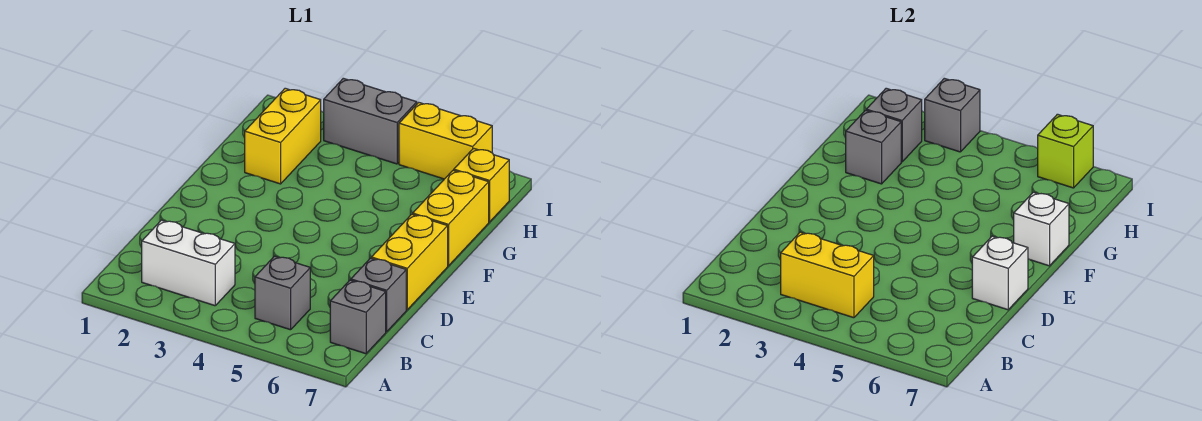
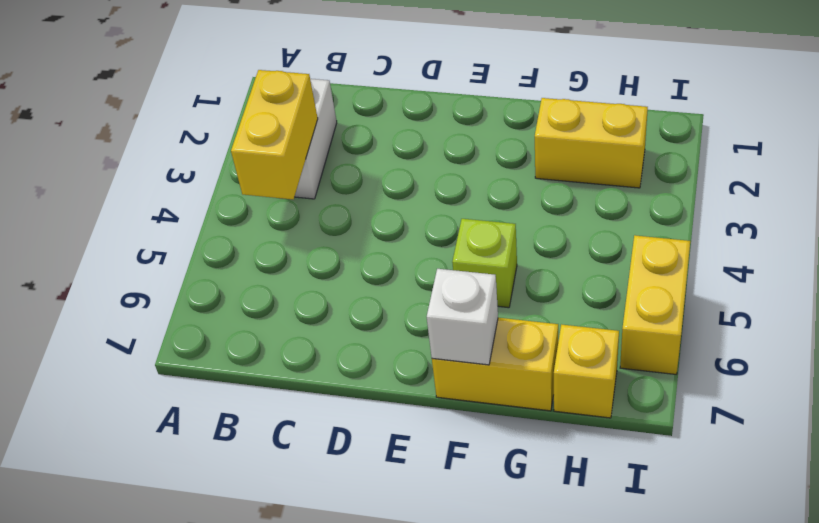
lime 1x1 brick [452,219,517,308] -> lime 1x1 brick moved to [1038,114,1093,188]
none -> grey 1x1 brick [255,256,310,330]
none -> grey 1x1 brick [330,280,386,354]
none -> grey 1x1 brick [351,258,406,332]

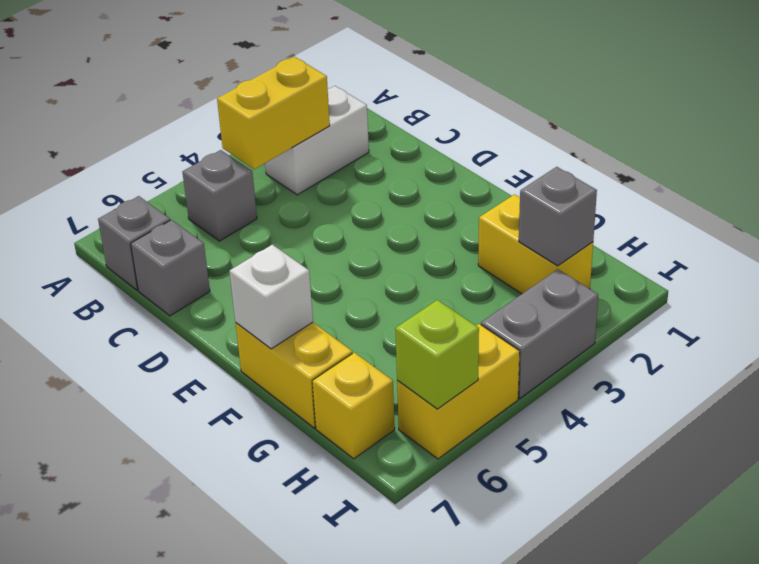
none -> yellow 1x2 brick [371,214,448,310]
none -> white 1x1 brick [972,236,1028,310]
none -> grey 1x1 brick [846,110,901,184]

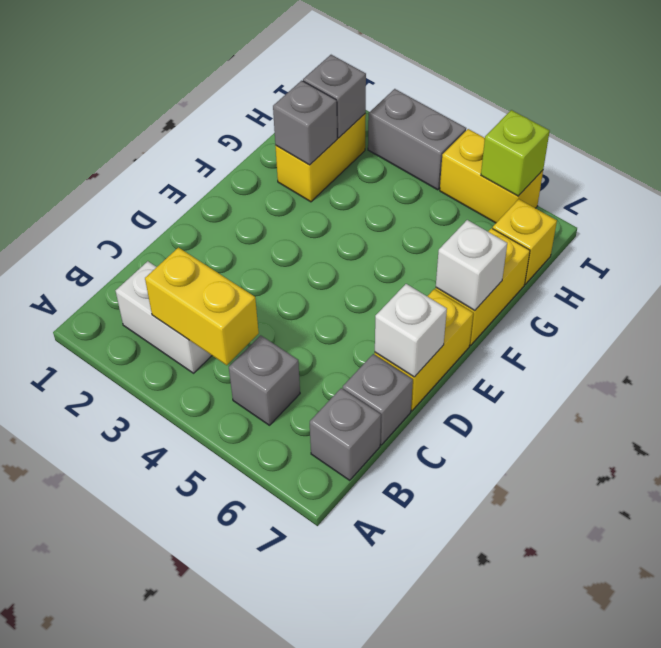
none -> grey 1x1 brick [925,78,980,152]

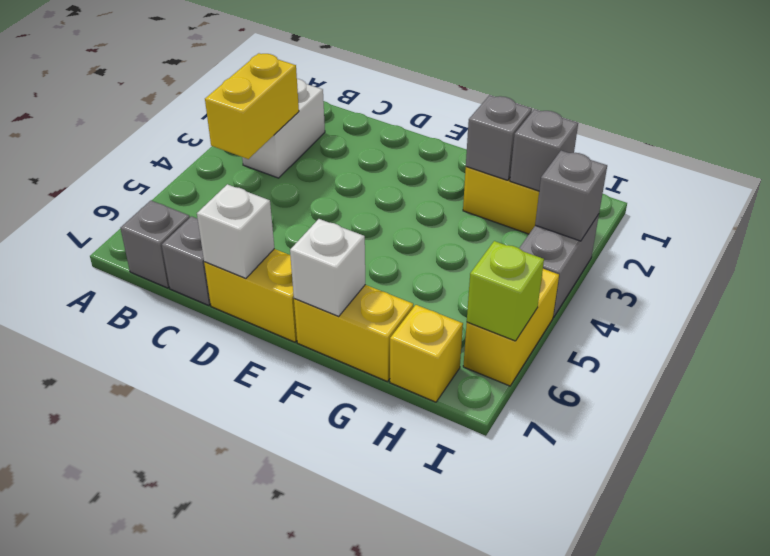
none -> grey 1x1 brick [255,256,310,330]

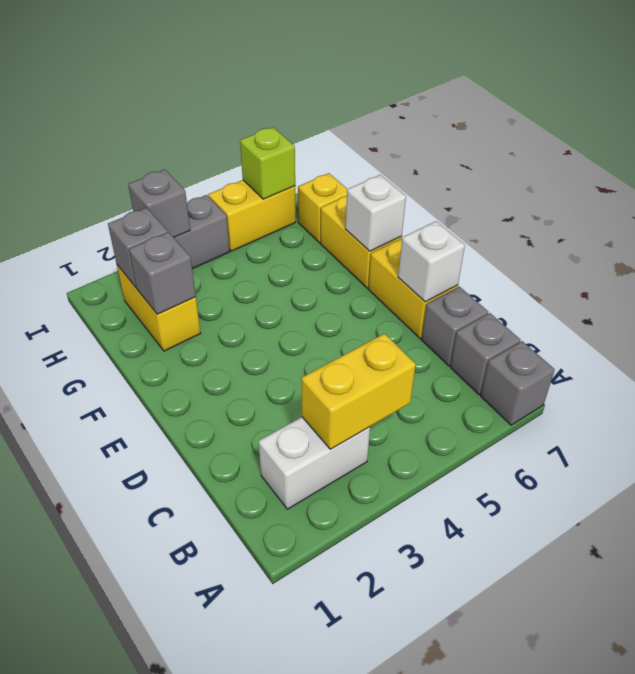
grey 1x1 brick [481,341,555,425] -> grey 1x1 brick moved to [255,256,310,330]

